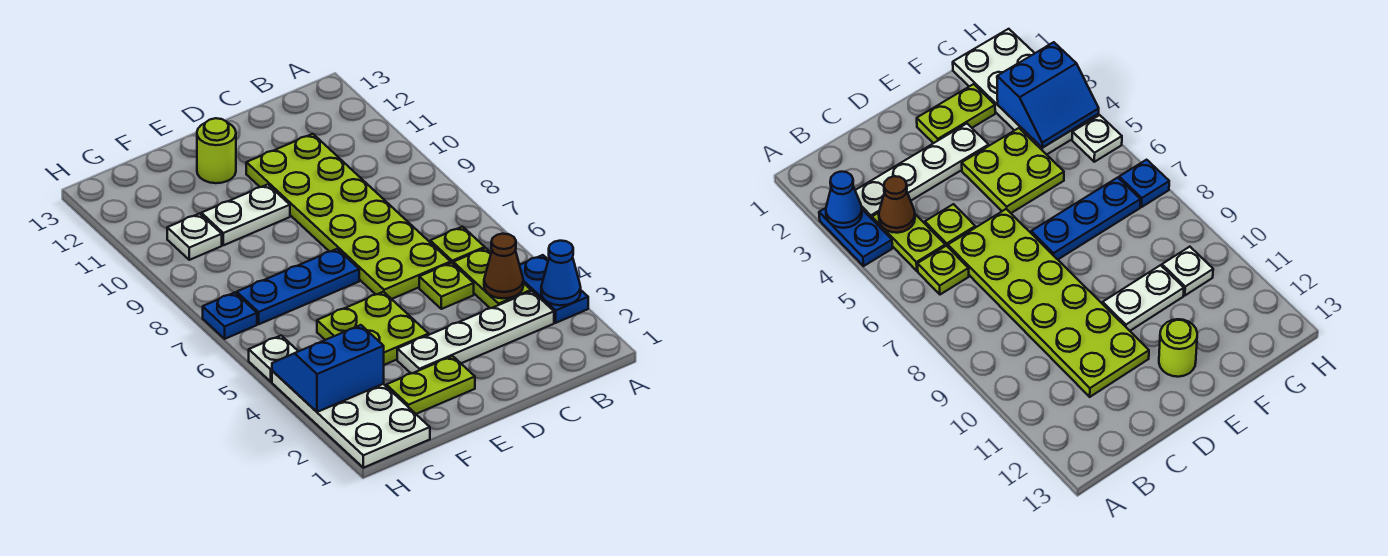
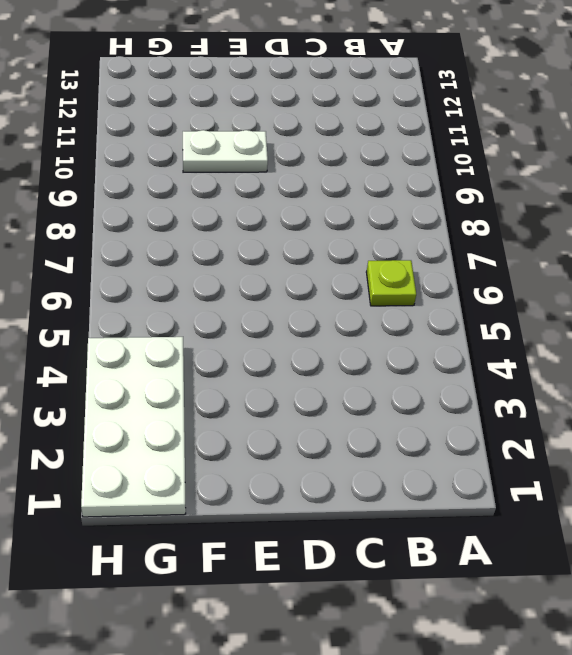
none -> blue 1x2 plate [520,255,588,323]
none -> white 1x4 plate [397,291,554,373]
none -> lime 1x2 plate [453,248,531,308]

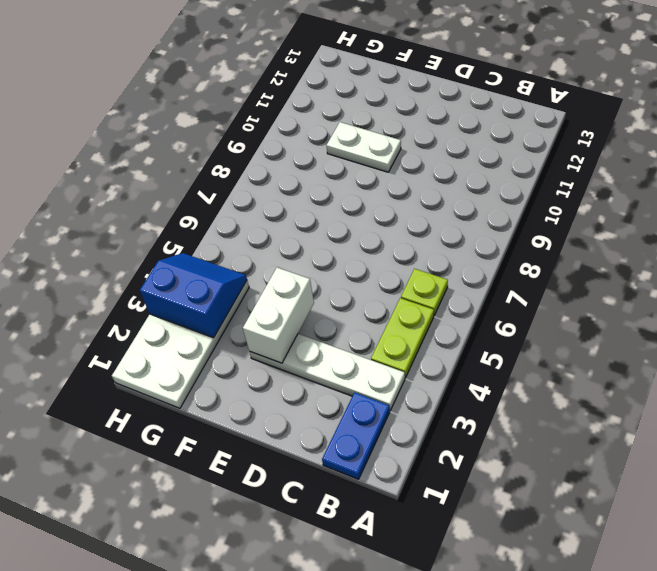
blue 1x2 plate [322,392,390,479] -> blue 1x2 plate moved to [520,255,588,323]
white 1x2 brick [243,268,314,363] -> none
none -> lime 1x1 plate [419,263,474,309]
none -> lime 2x6 plate [246,134,451,299]
none -> lime 1x2 plate [386,356,475,414]

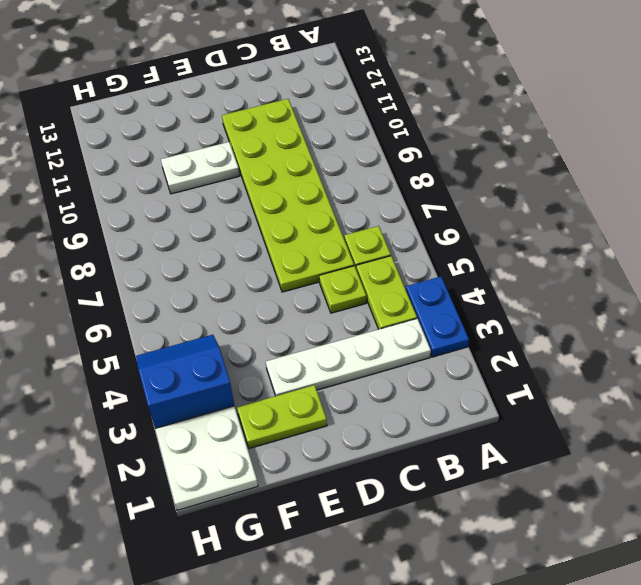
none -> lime 2x2 plate [317,292,429,365]
none -> blue 1x3 plate [237,249,359,324]
none -> lime 1x1 round brick [197,118,236,183]

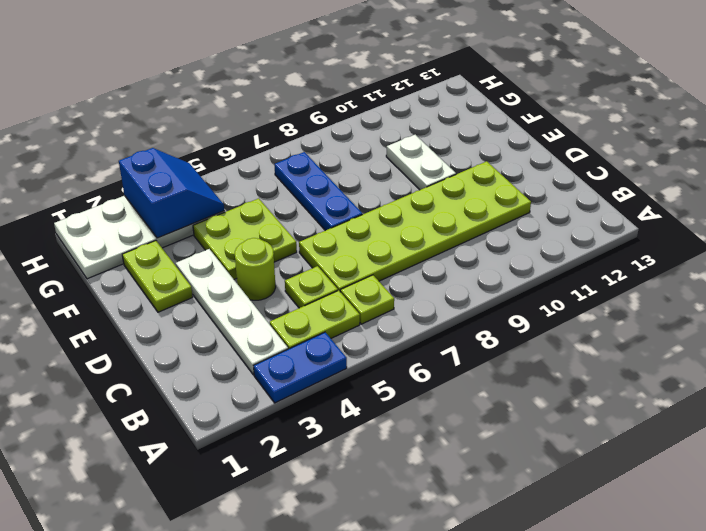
lime 1x1 round brick [235,238,276,300] -> lime 1x1 round brick moved to [197,118,236,183]
none -> white 1x1 plate [167,213,222,260]
none -> white 1x1 plate [249,335,298,382]
none -> blue 1x1 plate [203,292,257,339]

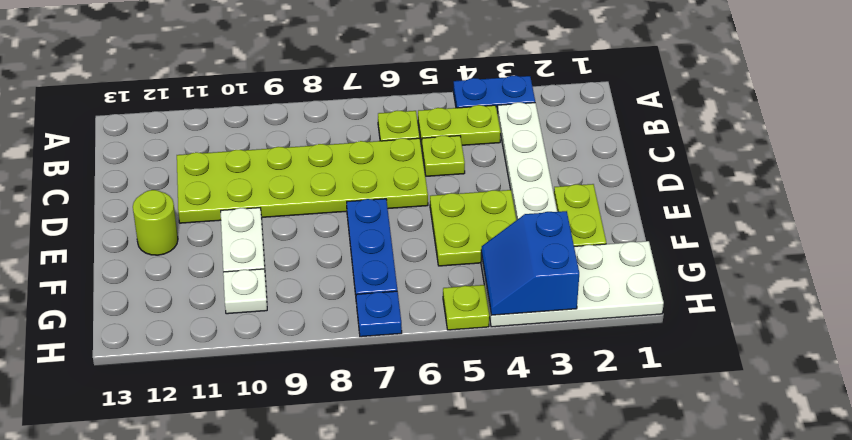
lime 1x1 plate [443,285,489,330] -> white 1x1 plate [249,335,298,382]
none -> blue 1x1 cone [541,241,581,305]
none -> brown 1x1 cone [484,234,523,298]

